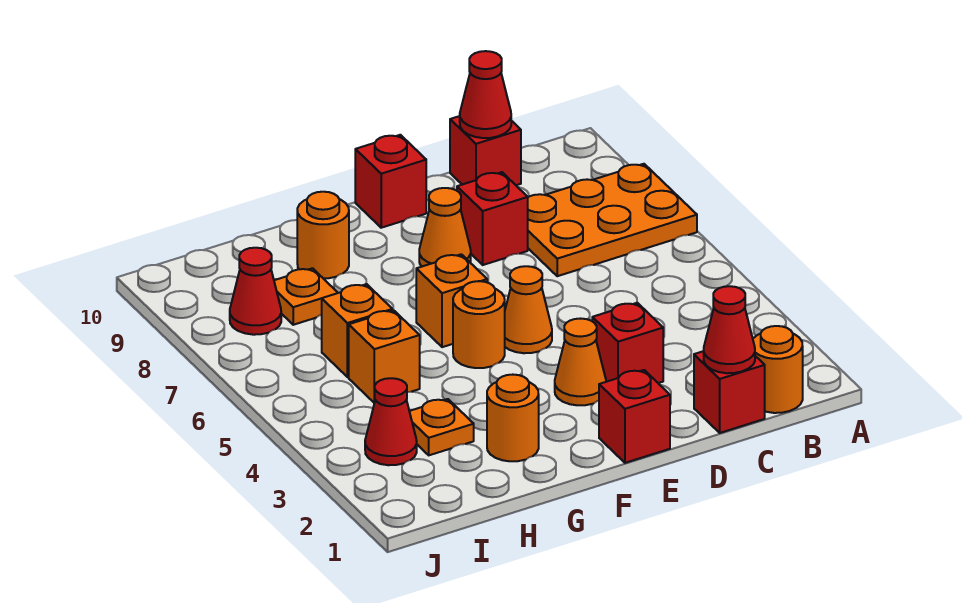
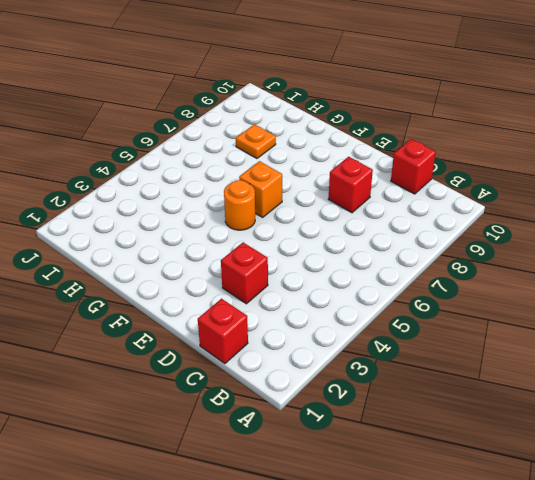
none -> orange 2x3 plate [528,164,697,276]
none -> orange 1x1 round brick [753,326,803,413]
none -> red 1x1 brick [599,370,670,463]

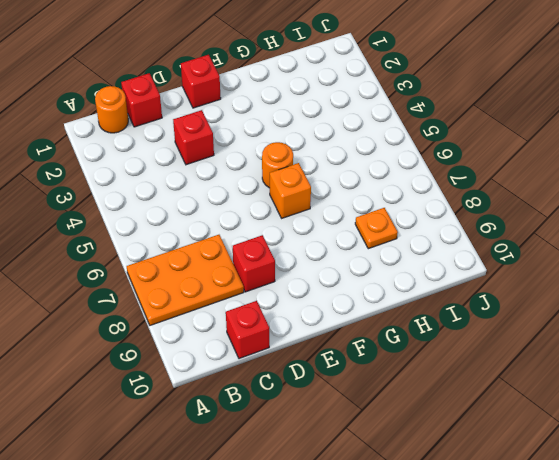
none -> orange 1x1 cone [555,319,606,405]
none -> orange 1x1 cone [505,266,552,353]
none -> orange 1x1 cone [419,188,471,266]

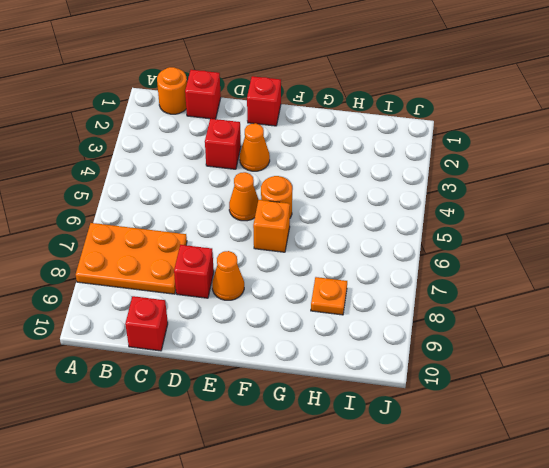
none -> red 1x1 brick [355,135,426,228]
none -> orange 1x1 round brick [487,375,539,461]
none -> orange 1x1 round brick [297,192,349,278]

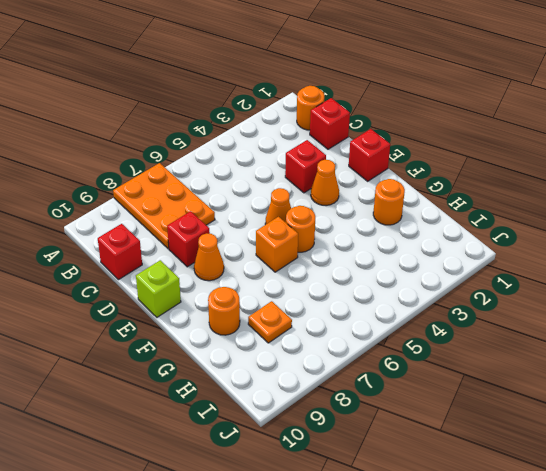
lime 1x1 brick [136,260,181,317] -> red 1x1 brick [355,135,426,228]
none -> orange 1x1 plate [409,399,474,455]
none -> orange 1x1 brick [349,310,420,403]
none -> orange 1x1 brick [322,284,392,377]

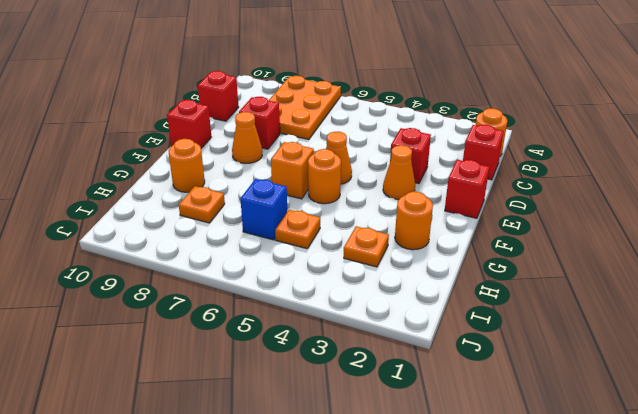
orange 1x1 plate [275,210,320,249] -> orange 1x1 brick [349,310,420,403]
blue 1x1 brick [240,179,287,240] -> orange 1x1 brick [322,284,392,377]
none -> red 1x1 cone [365,378,417,465]
none -> red 1x1 cone [230,248,281,335]
none -> red 1x1 cone [704,286,755,373]

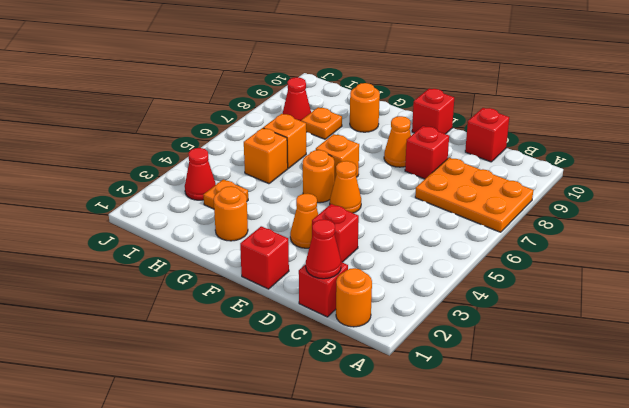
none -> red 1x1 cone [460,51,511,138]

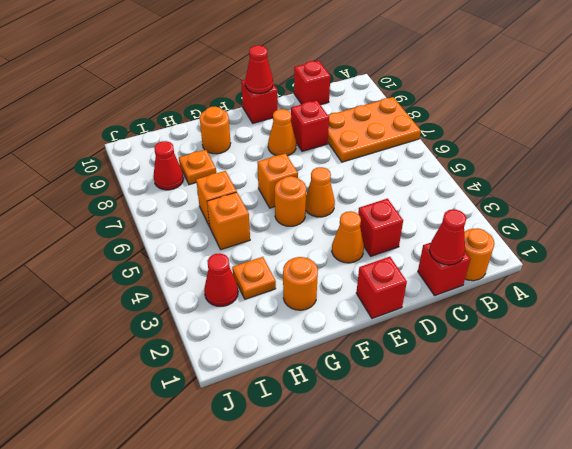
red 1x1 cone [245,45,273,93] -> red 1x1 cone moved to [460,51,511,138]

